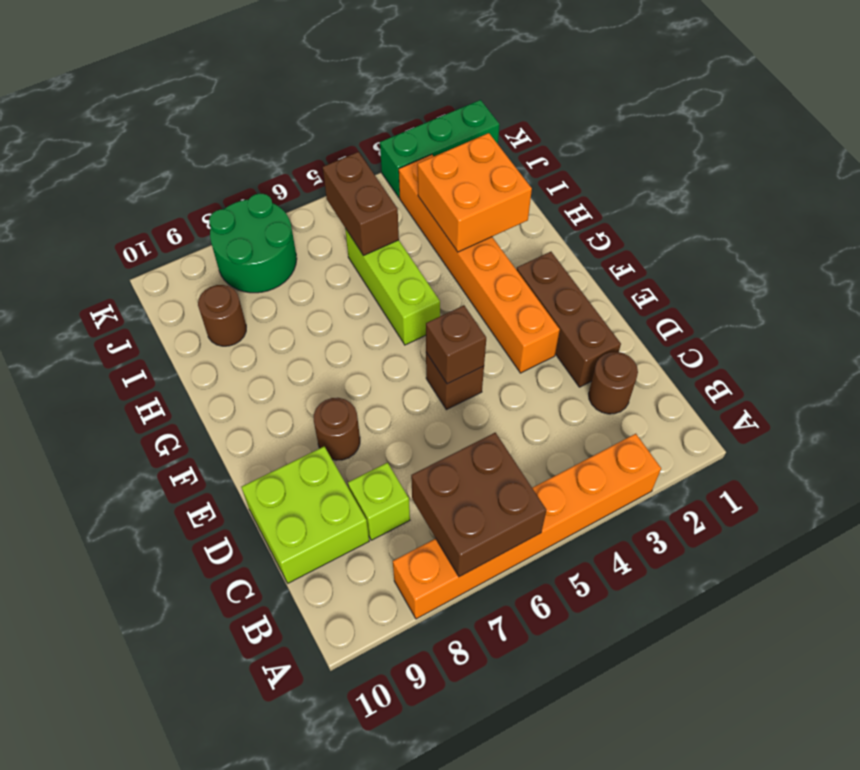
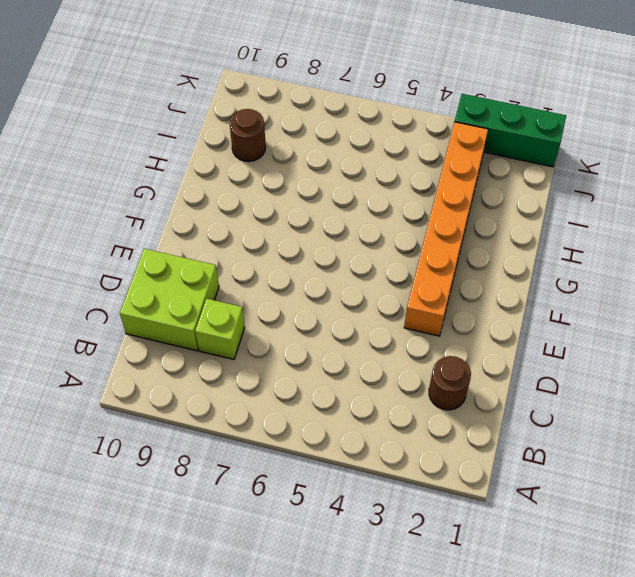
none -> orange 1x6 brick [393,434,661,619]
none -> brown 1x3 brick [517,252,621,387]
none -> brown 1x1 brick [426,353,484,410]

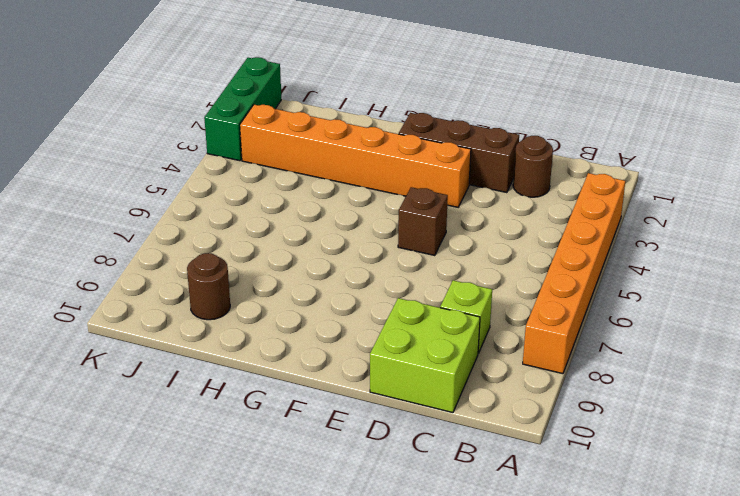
none -> brown 1x1 round brick [314,398,360,460]
none -> lime 1x3 brick [345,229,440,345]
none -> green 2x2 round brick [209,194,297,293]

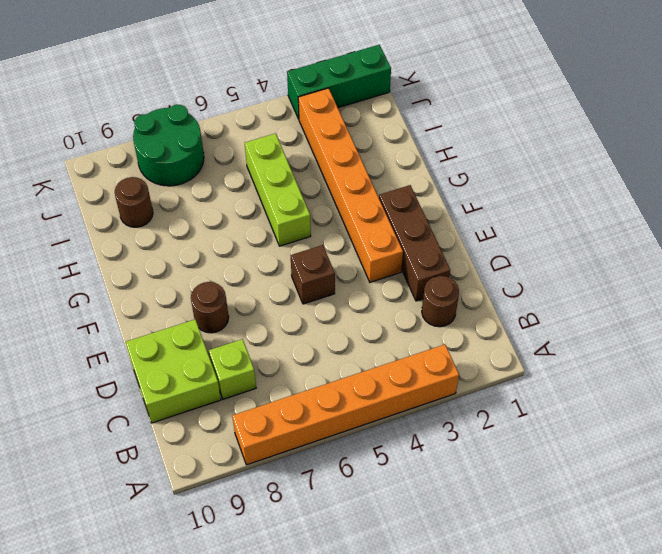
none -> brown 2x2 brick [411,433,546,577]
none -> brown 1x1 brick [426,305,486,384]
none -> orange 2x2 brick [418,133,532,252]

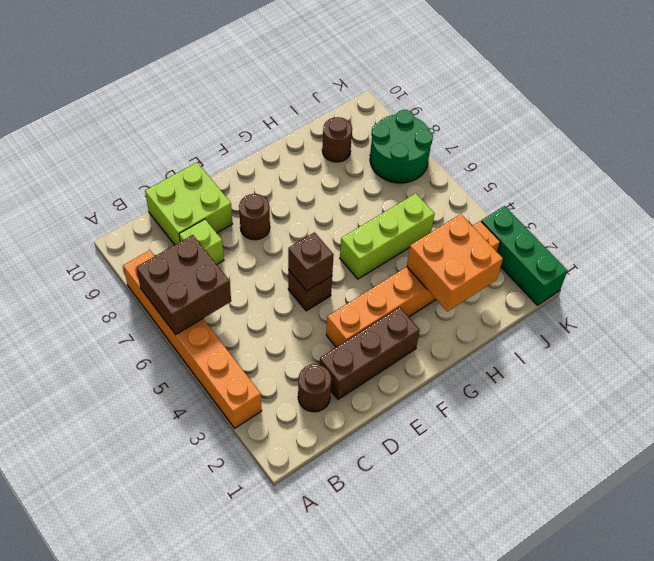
none -> brown 1x2 brick [323,152,399,256]

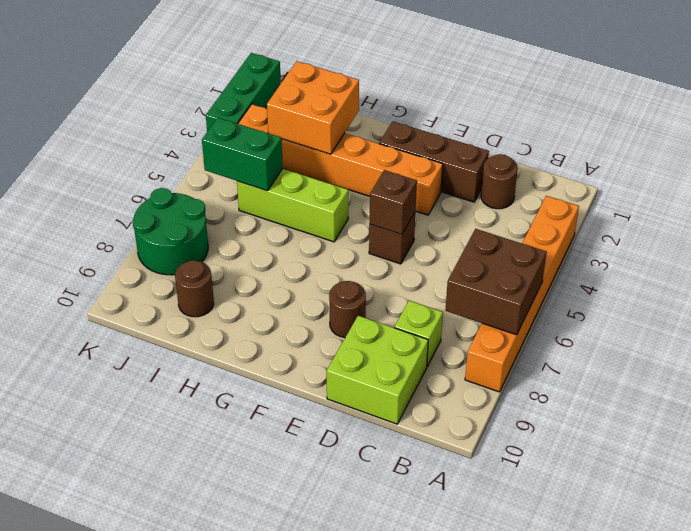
green 1x2 brick [202,118,283,191] -> brown 1x2 brick [323,152,399,256]

